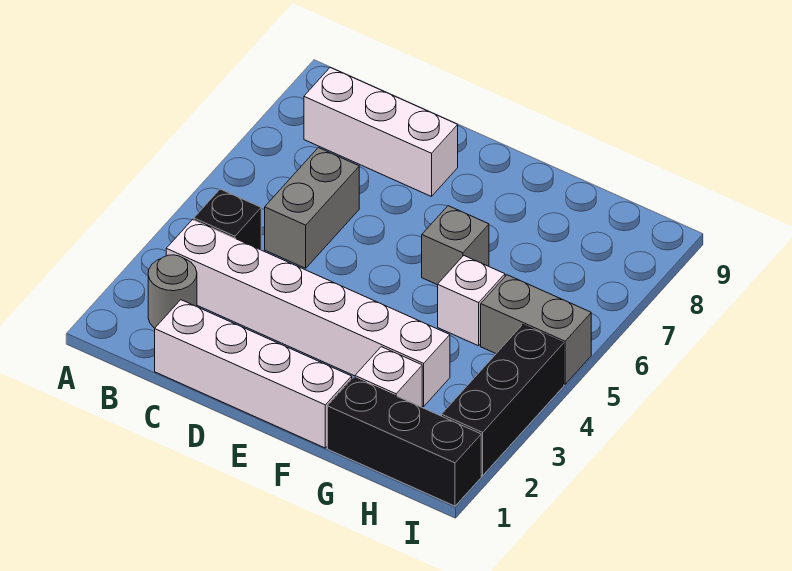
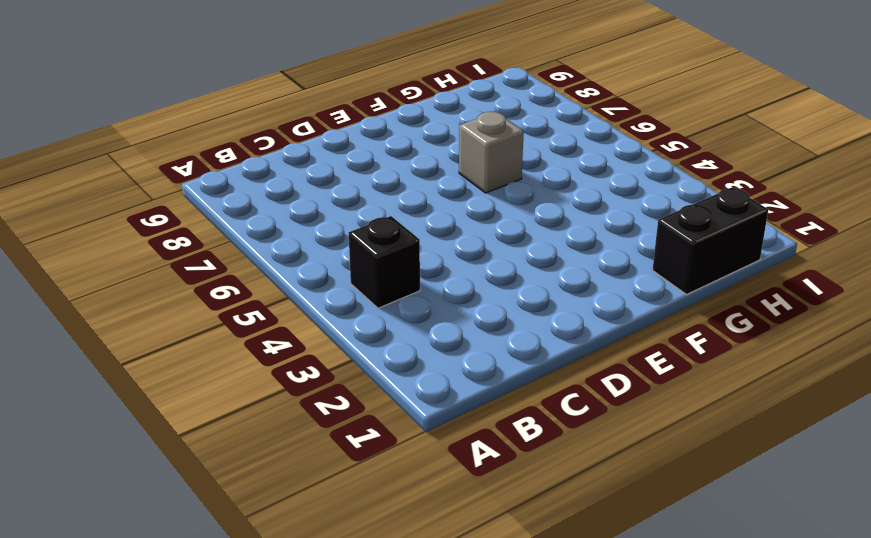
black 1x2 brick [653,187,768,294] -> black 1x3 brick [328,377,481,506]
none -> grey 1x1 round brick [148,255,197,328]
none -> white 1x6 brick [166,220,450,407]
none -> white 1x3 brick [304,68,458,197]

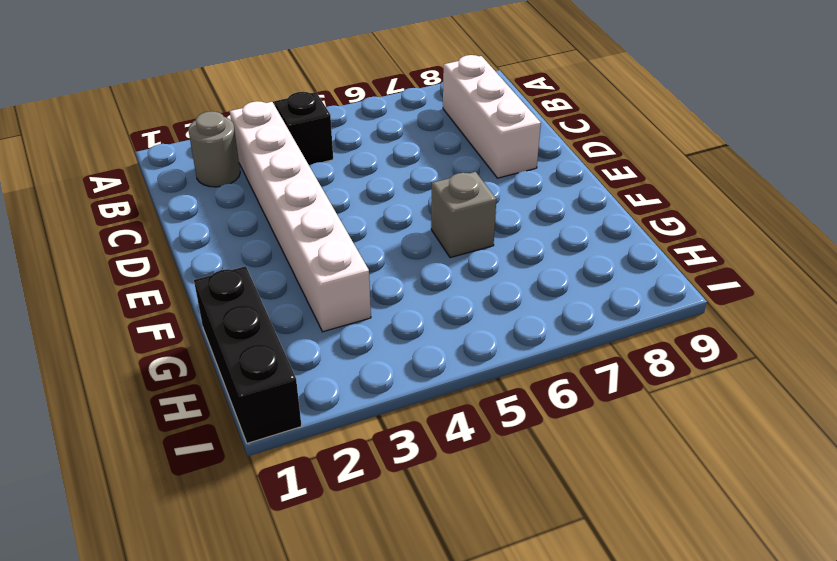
none -> white 1x4 brick [155,300,352,448]
none -> grey 1x2 brick [265,148,359,268]
none -> white 1x1 brick [355,347,422,407]

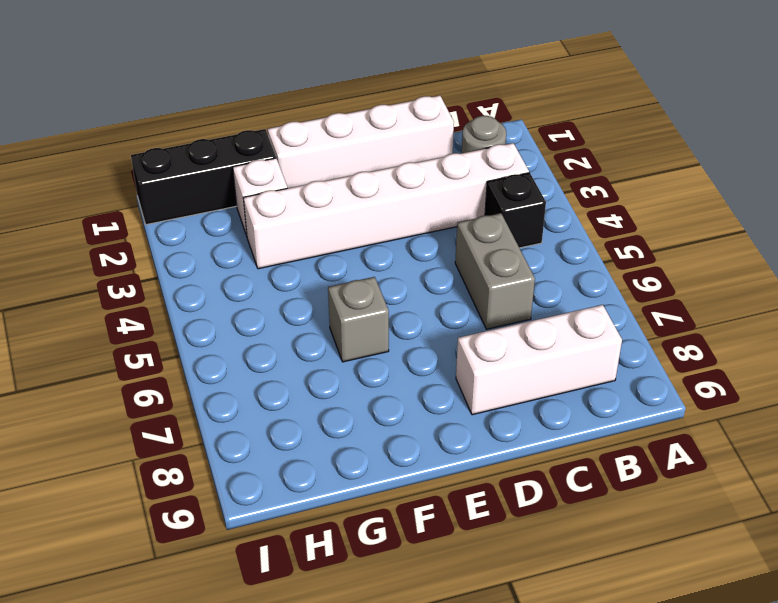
none -> white 1x1 brick [438,256,505,346]
none -> grey 1x2 brick [481,275,591,384]
none -> black 1x3 brick [441,325,564,476]

